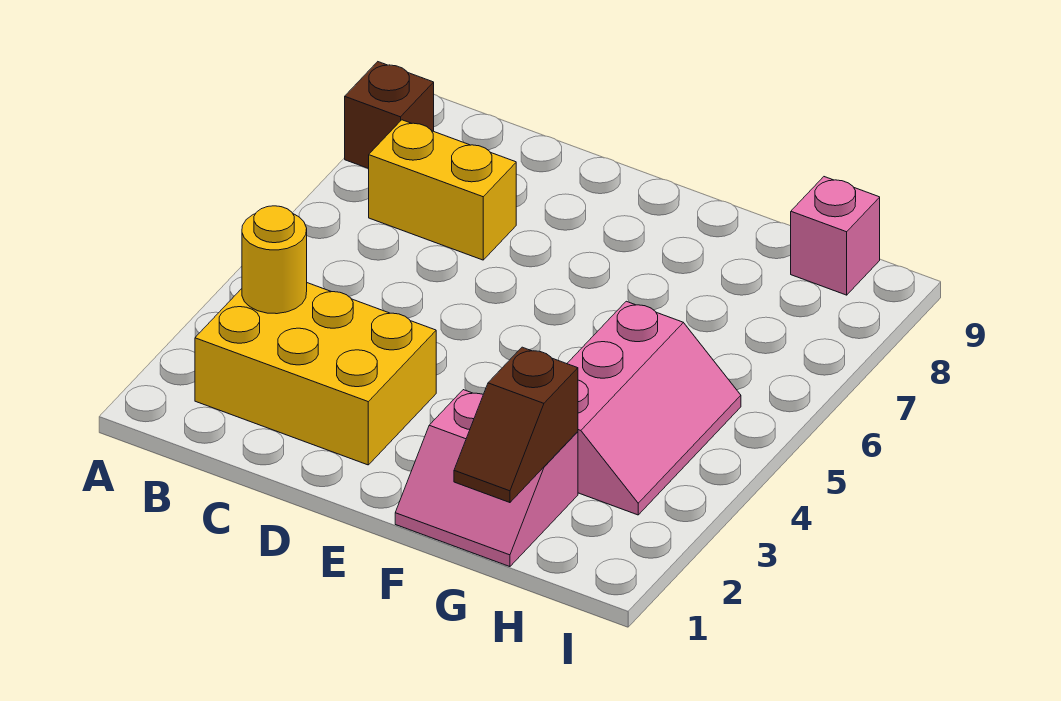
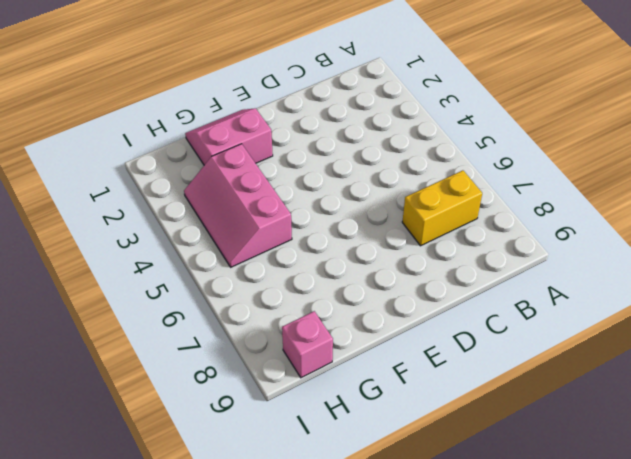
none -> brown 1x1 brick [345,62,434,169]
none -> yellow 2x3 brick [195,283,436,465]

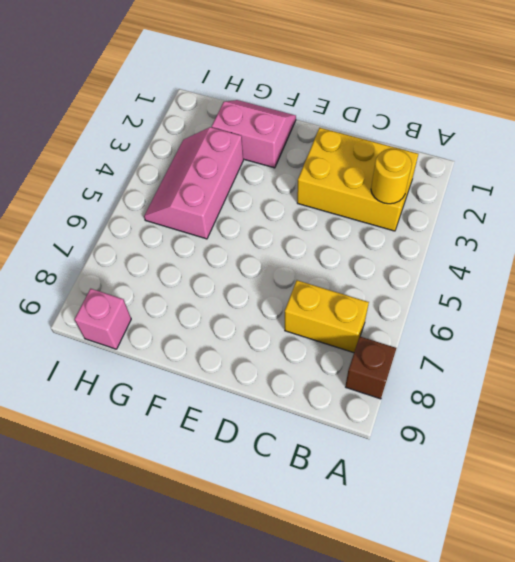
none -> brown 1x2 slope [454,347,578,503]

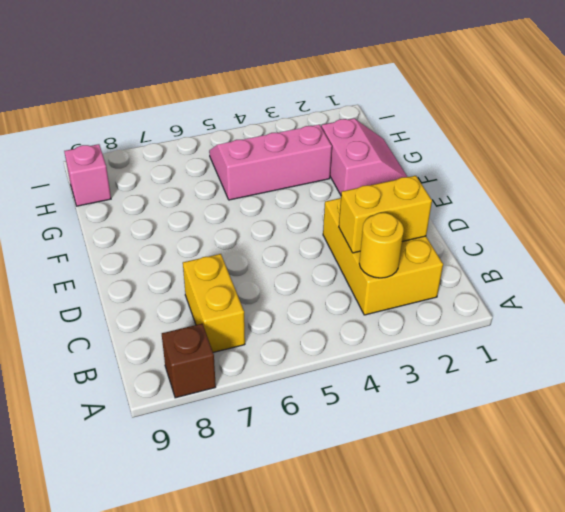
yellow 1x2 brick [339,176,432,253] -> none
none -> brown 1x2 slope [454,347,578,503]

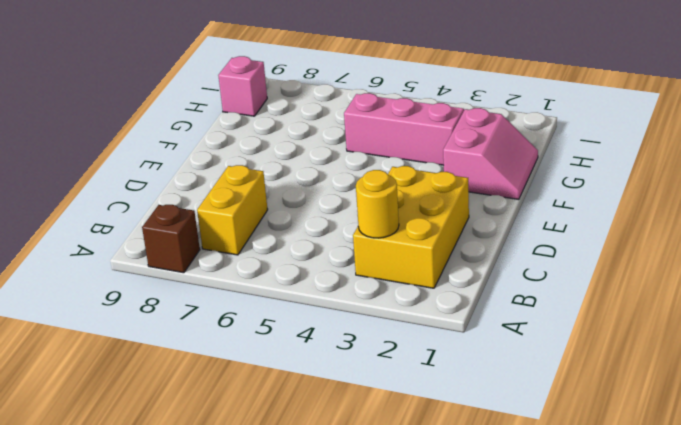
none -> brown 1x2 slope [454,347,578,503]

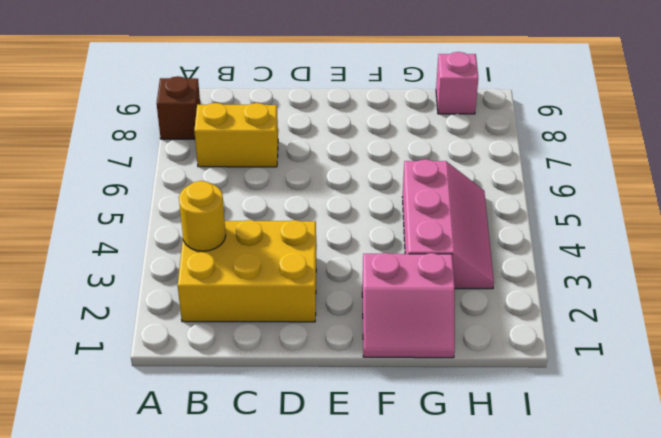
none -> brown 1x2 slope [454,347,578,503]

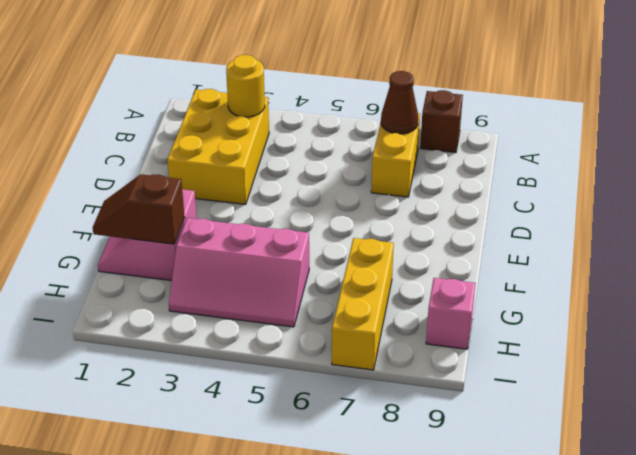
brown 1x1 cone [381,71,418,134] -> none
yellow 1x3 brick [332,238,394,370] -> none

